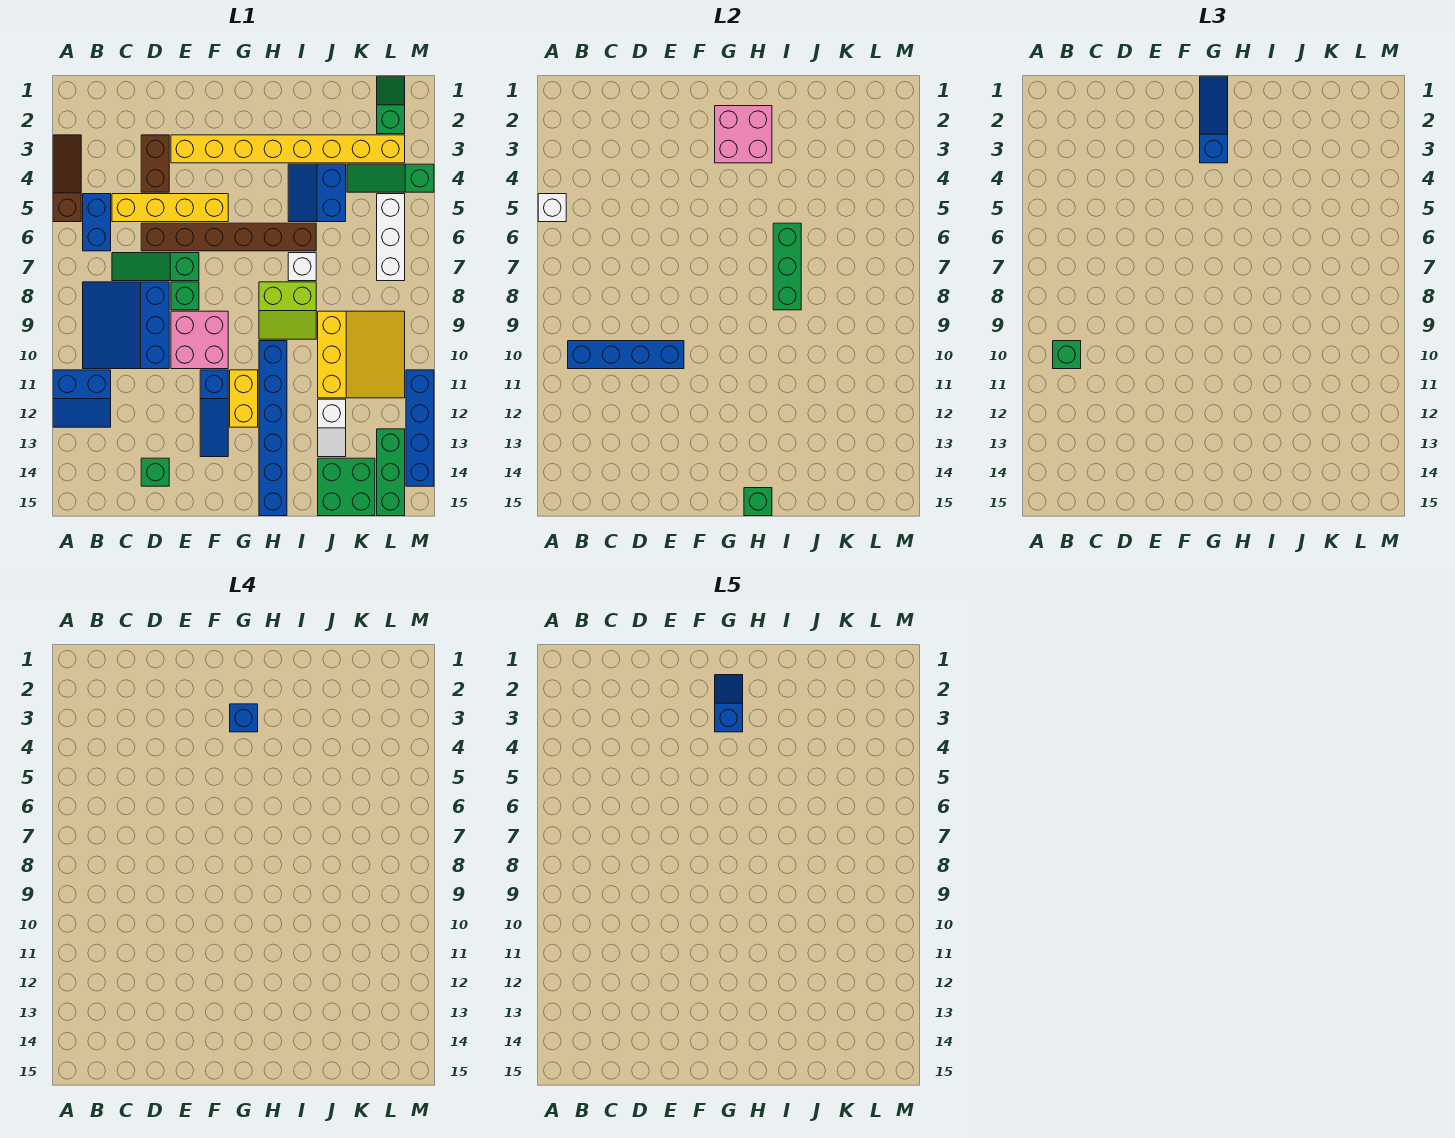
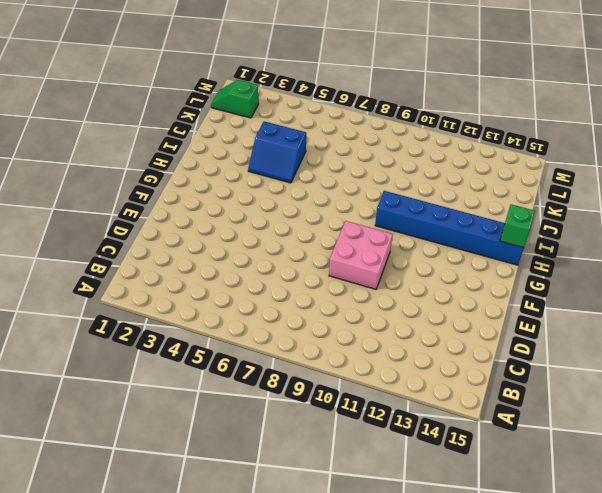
none -> brown 1x3 slope [53,135,81,222]
none -> blue 2x2 slope [53,370,111,427]
none -> blue 1x2 brick [83,194,111,251]
none -> blue 3x3 slope [83,282,169,369]

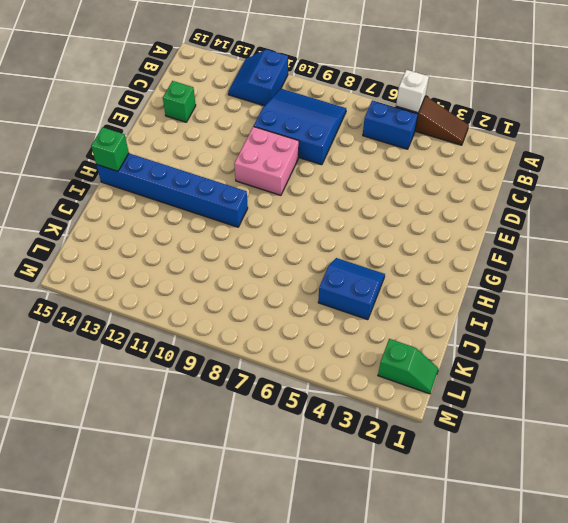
none -> yellow 1x4 brick [112,194,228,222]
none -> green 1x3 slope [112,253,199,281]
none -> brown 1x2 brick [141,135,169,192]
none -> brown 1x6 brick [141,223,316,251]

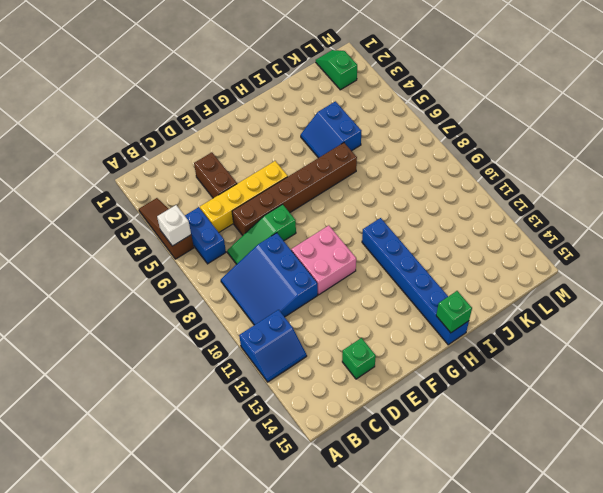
none -> yellow 1x8 brick [171,135,405,163]
none -> green 1x1 brick [171,282,199,310]
none -> blue 1x3 slope [200,370,228,457]
none -> yellow 1x2 brick [230,370,258,427]

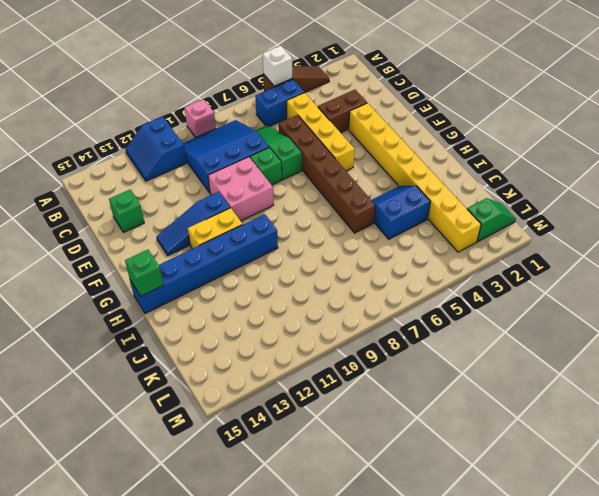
pink 1x1 brick [185,99,216,137] -> none
none -> lime 2x2 slope [259,282,316,339]
none -> white 1x1 brick [288,253,316,281]
none -> yellow 3x3 slope [318,311,405,398]
none -> white 1x2 slope [318,399,346,457]

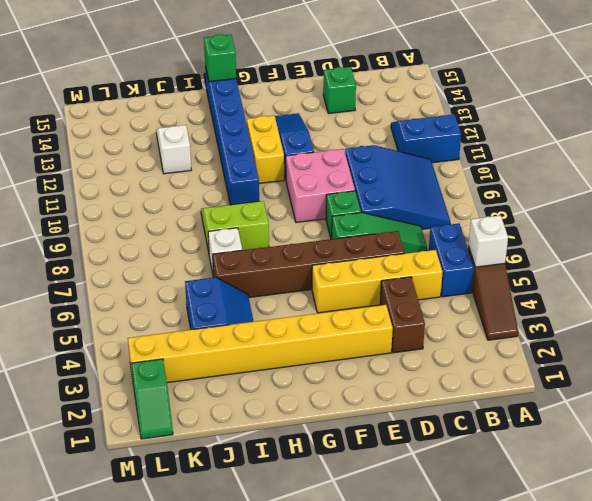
none -> yellow 3x3 slope [318,311,405,398]
none -> green 2x2 brick [318,458,375,516]
none -> green 1x3 slope [347,164,434,192]
none -> white 1x3 brick [377,194,405,281]

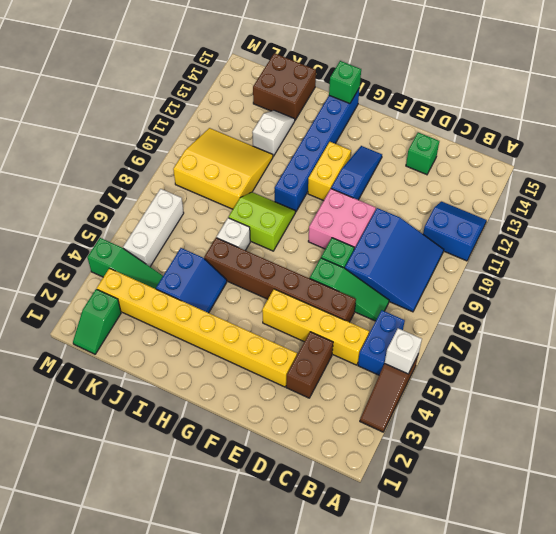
yellow 3x3 slope [173,128,273,209] -> yellow 3x3 slope turned to [318,311,405,398]
brown 2x2 brick [253,53,316,120] -> green 2x2 brick [318,458,375,516]
none -> green 1x3 brick [377,429,405,516]
none -> blue 1x4 brick [406,370,434,486]
none -> blue 1x4 brick [568,341,684,369]
none -> pink 2x2 brick [715,106,772,163]

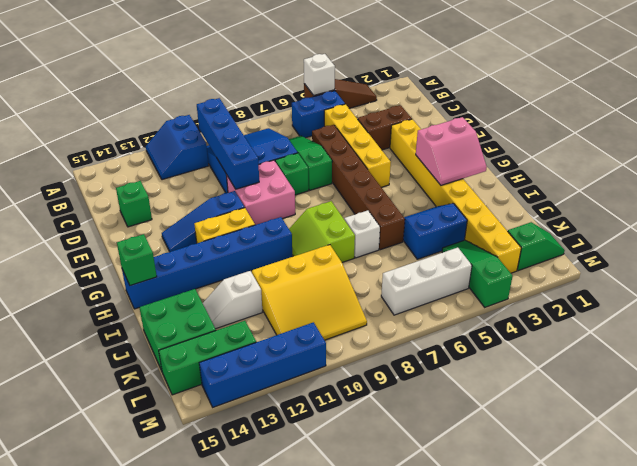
pink 2x2 slope [416,117,487,185] -> pink 2x2 brick [715,106,772,163]
none -> green 1x3 brick [773,223,801,310]
none -> green 1x1 brick [1053,341,1081,369]
none -> blue 1x3 slope [1200,76,1228,163]
none -> blue 1x1 brick [230,704,258,732]

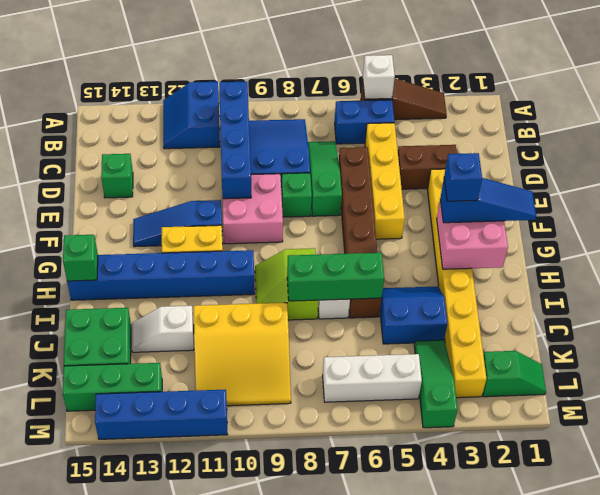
none -> green 1x1 brick [1053,341,1081,369]
none -> blue 1x2 slope [715,675,743,732]

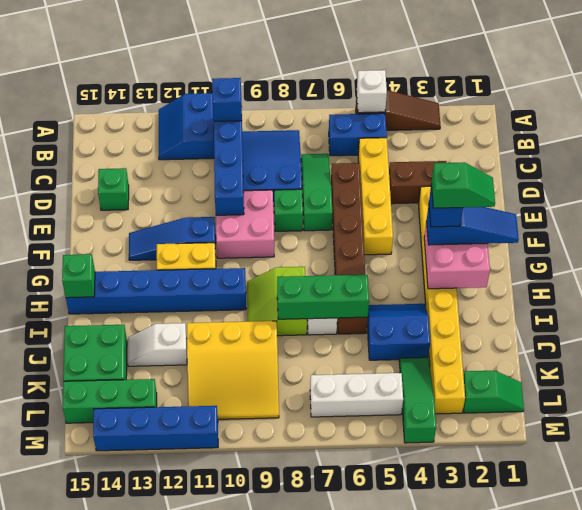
blue 1x1 brick [212,78,242,121] -> green 1x1 brick [1053,341,1081,369]
green 1x2 slope [431,162,495,208] -> blue 1x2 slope [715,675,743,732]

